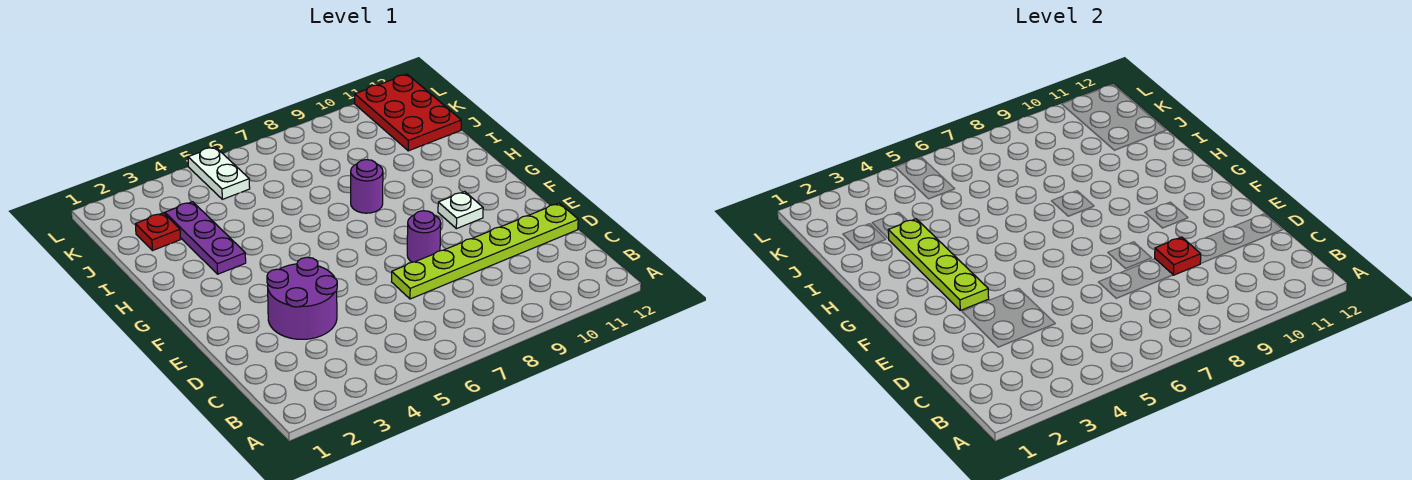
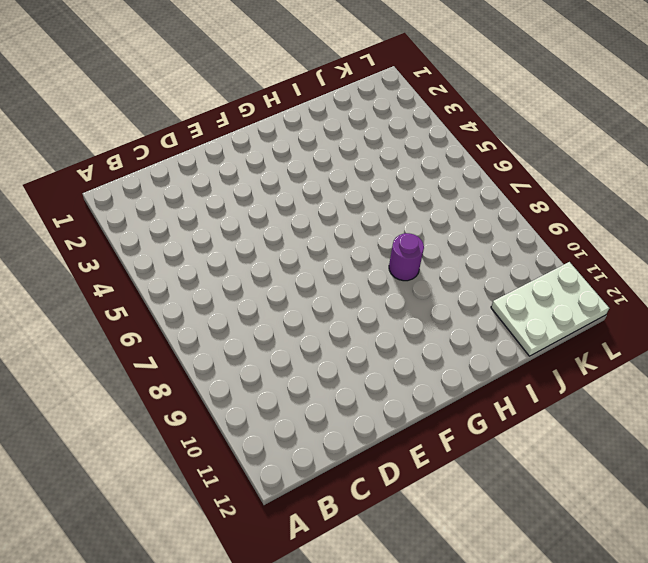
white 2x3 plate [491,262,609,356] -> red 2x3 plate [355,74,461,151]
none -> purple 2x2 round brick [267,257,337,339]
none -> lime 1x6 plate [392,203,578,299]

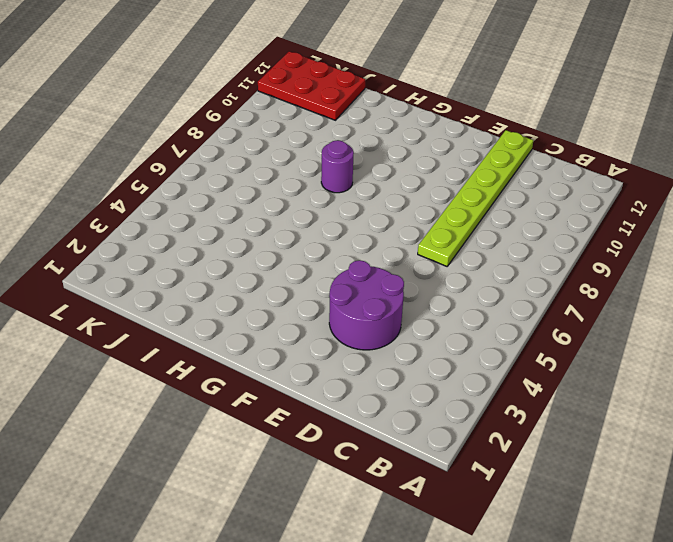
none -> purple 1x1 round brick [407,211,441,262]
none -> white 1x1 plate [438,191,483,229]

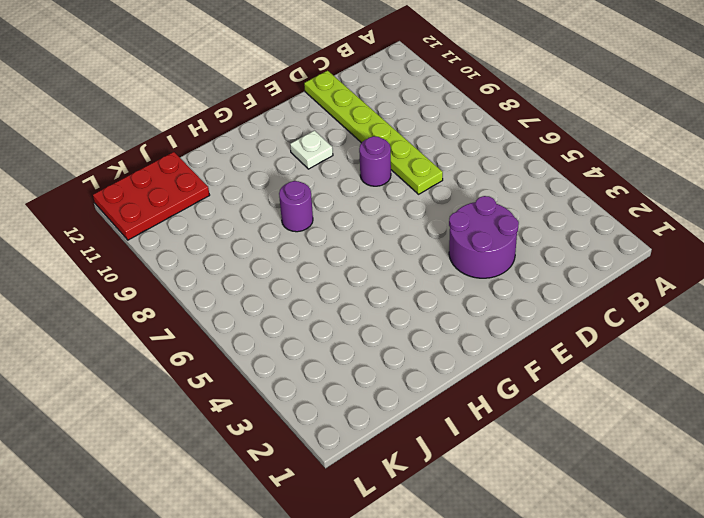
none -> purple 1x3 plate [165,202,246,274]
none -> red 1x1 plate [135,213,181,251]

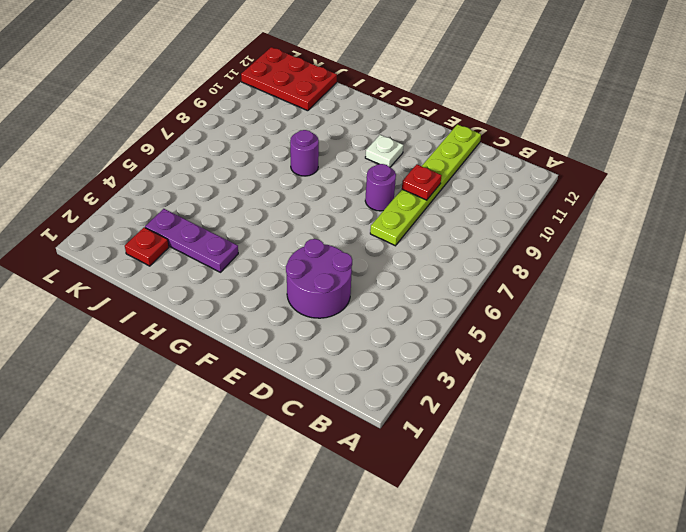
none -> white 1x2 plate [188,147,250,199]
none -> lime 1x4 plate [888,219,989,310]

